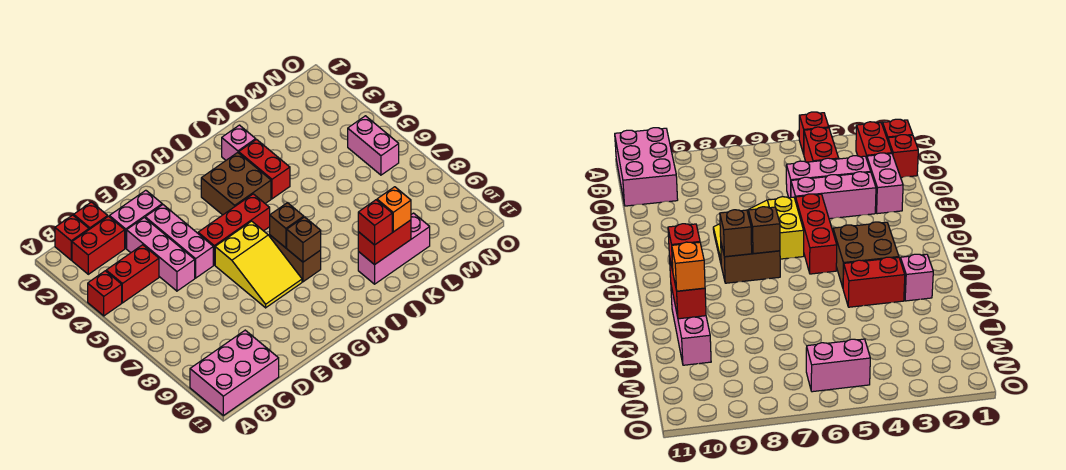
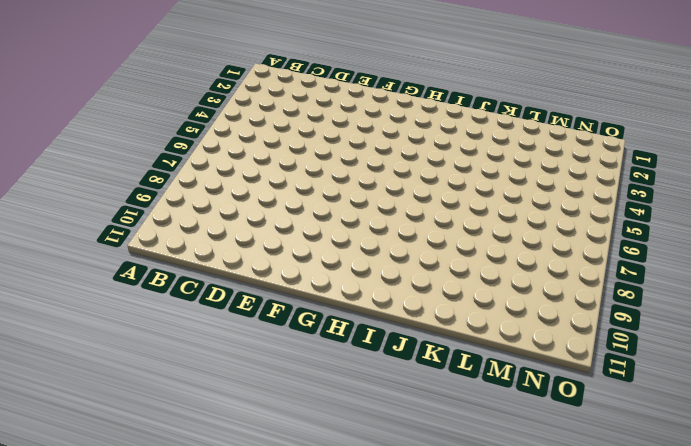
none -> red 1x1 brick [88,271,122,316]
none -> pink 2x3 brick [190,330,279,416]
none -> red 1x1 brick [55,215,89,260]

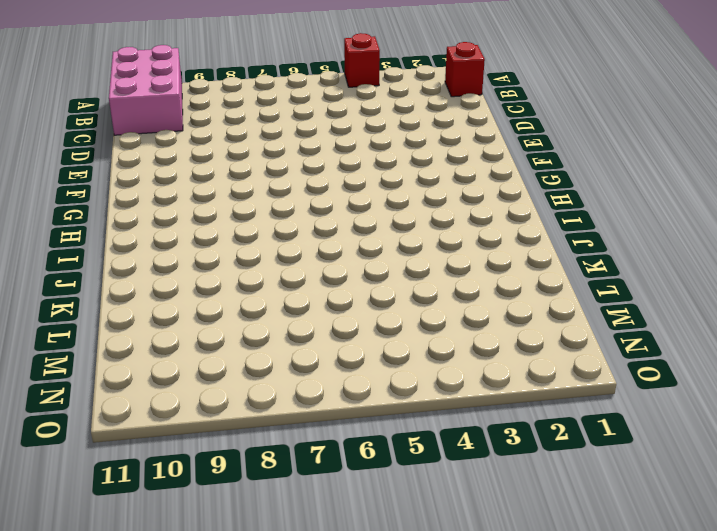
none -> red 1x2 brick [72,216,125,274]
none -> red 1x2 brick [106,245,159,303]
none -> red 1x1 brick [74,202,108,229]

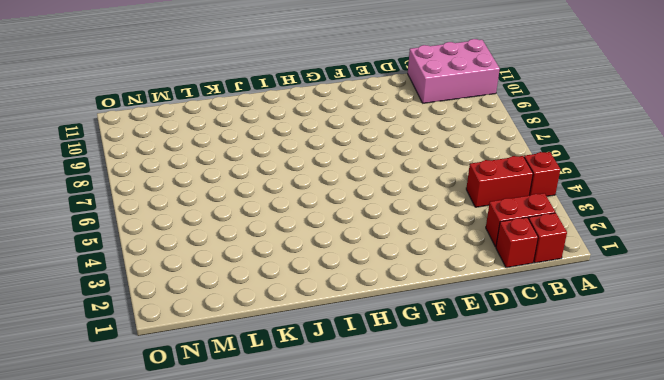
none -> pink 1x2 brick [109,190,162,248]
none -> pink 1x3 brick [127,218,195,291]
none -> pink 1x3 brick [145,205,213,278]

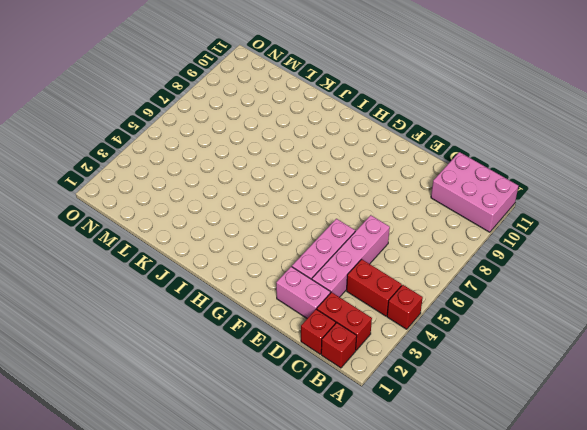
pink 1x4 brick [312,215,390,297] -> pink 1x3 brick [127,218,195,291]
none -> red 1x3 brick [198,194,270,265]
none -> yellow 2x3 slope [215,221,302,308]
none -> brown 2x2 brick [201,153,271,215]

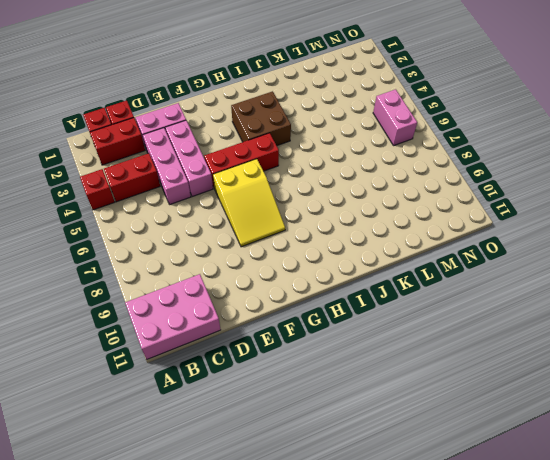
none -> brown 1x2 brick [270,235,321,282]
none -> pink 1x1 brick [222,125,256,160]
none -> red 1x2 brick [239,140,290,199]

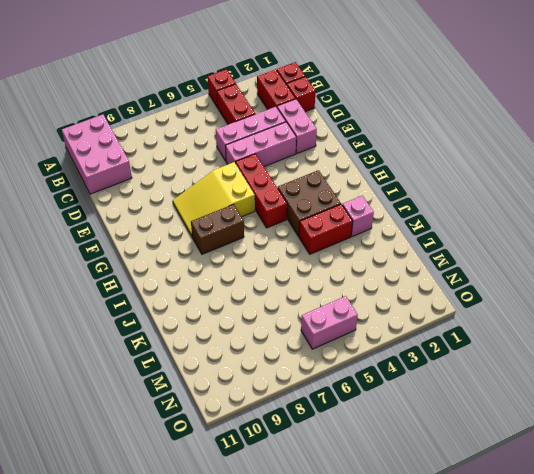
none -> pink 1x3 brick [358,213,430,284]
none -> brown 1x1 brick [270,203,304,248]
none -> brown 1x1 brick [287,217,321,262]

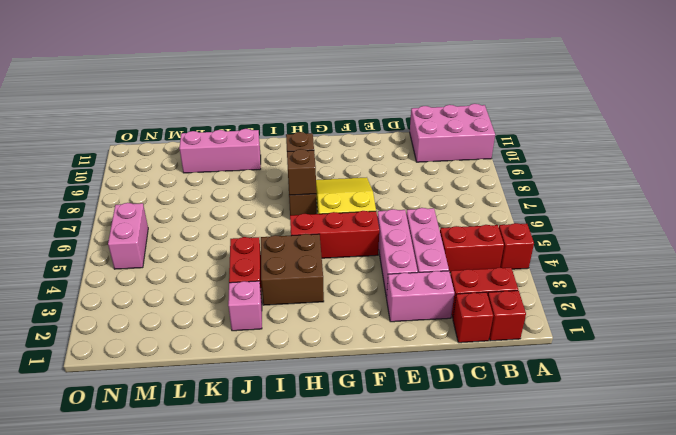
none -> red 1x2 brick [358,220,411,265]
none -> red 1x1 brick [358,200,392,245]
none -> orange 1x1 brick [377,187,411,232]

